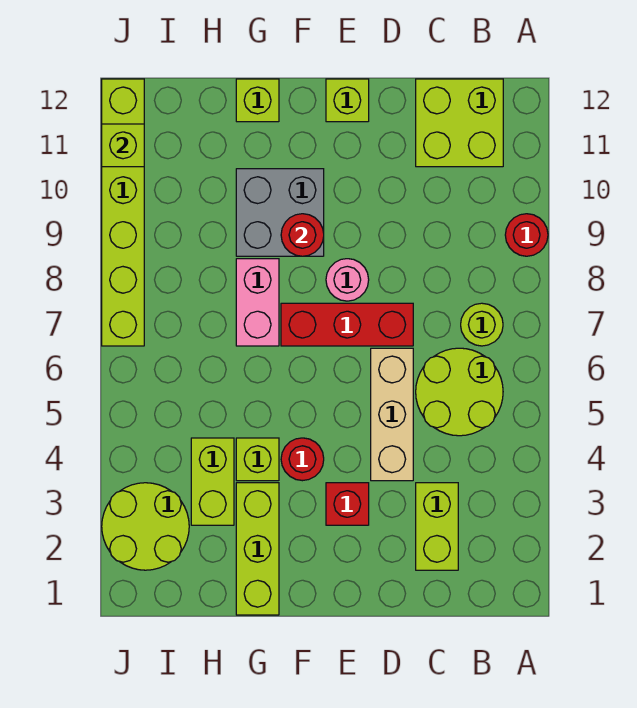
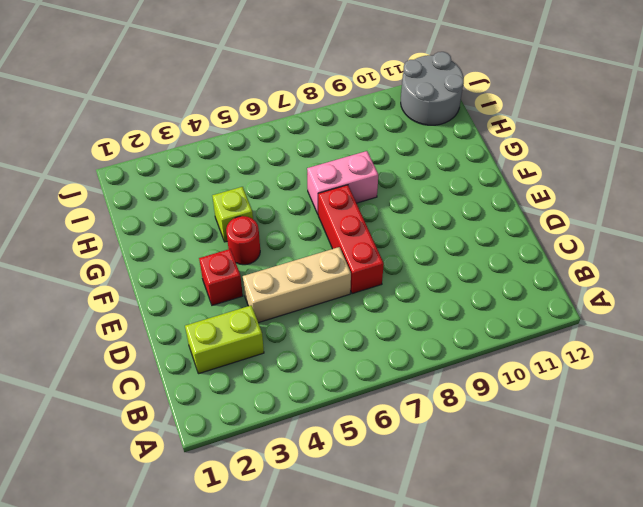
grey 2x2 round brick [401,52,464,125] -> lime 1x6 brick [102,79,144,346]
none -> red 1x1 round brick [505,214,548,256]
none -> lime 2x2 round brick [416,348,503,436]
none -> lime 1x1 round brick [461,303,503,346]

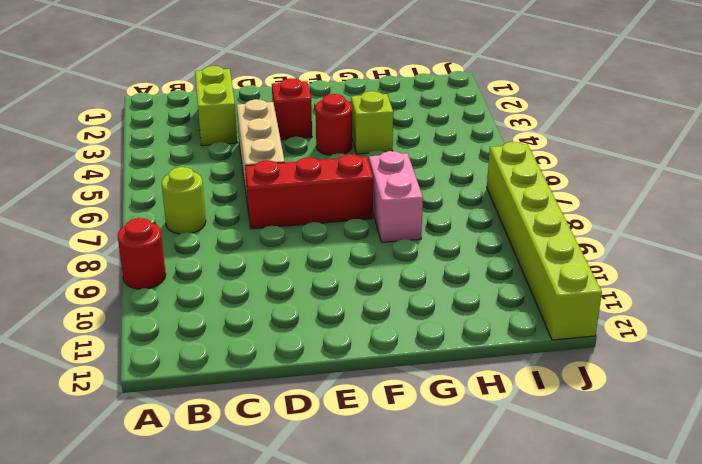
none -> lime 2x2 round brick [416,348,503,436]
none -> lime 2x2 brick [416,79,503,167]
none -> pink 1x1 round brick [326,259,369,301]

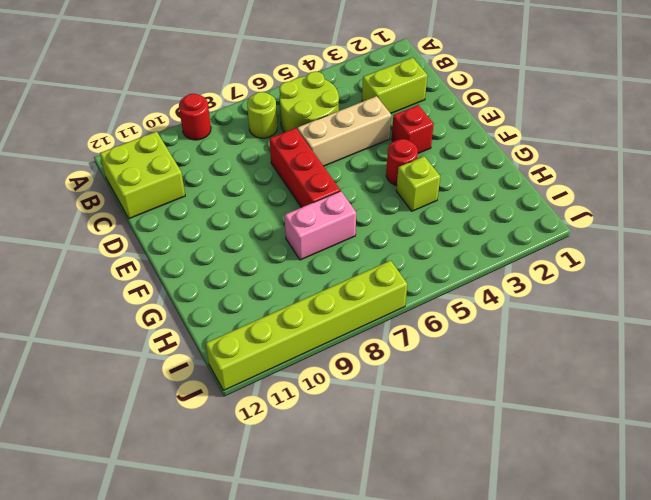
none -> pink 1x1 round brick [326,259,369,301]
none -> lime 1x1 brick [326,79,369,122]
none -> grey 2x2 brick [236,169,324,256]

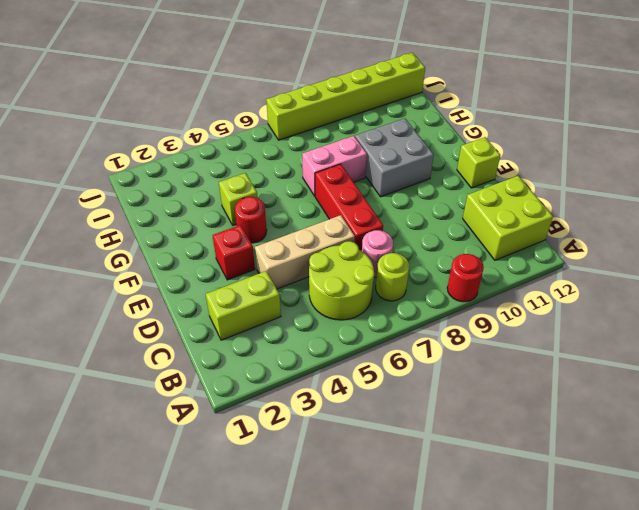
pink 1x1 round brick [362,230,393,277] -> pink 1x1 round brick moved to [326,259,369,301]
none -> lime 1x3 brick [236,483,279,615]
none -> lime 1x1 brick [236,79,279,122]
none -> lime 1x2 brick [191,438,234,525]

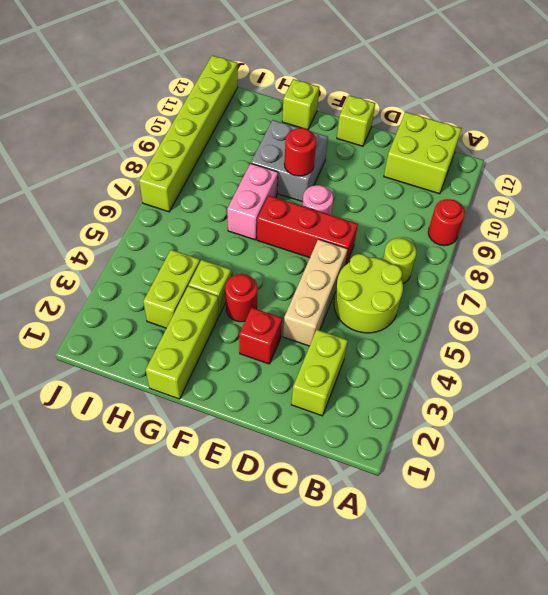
none -> lime 2x2 round brick [102,483,189,570]
none -> lime 1x1 brick [102,124,144,167]

